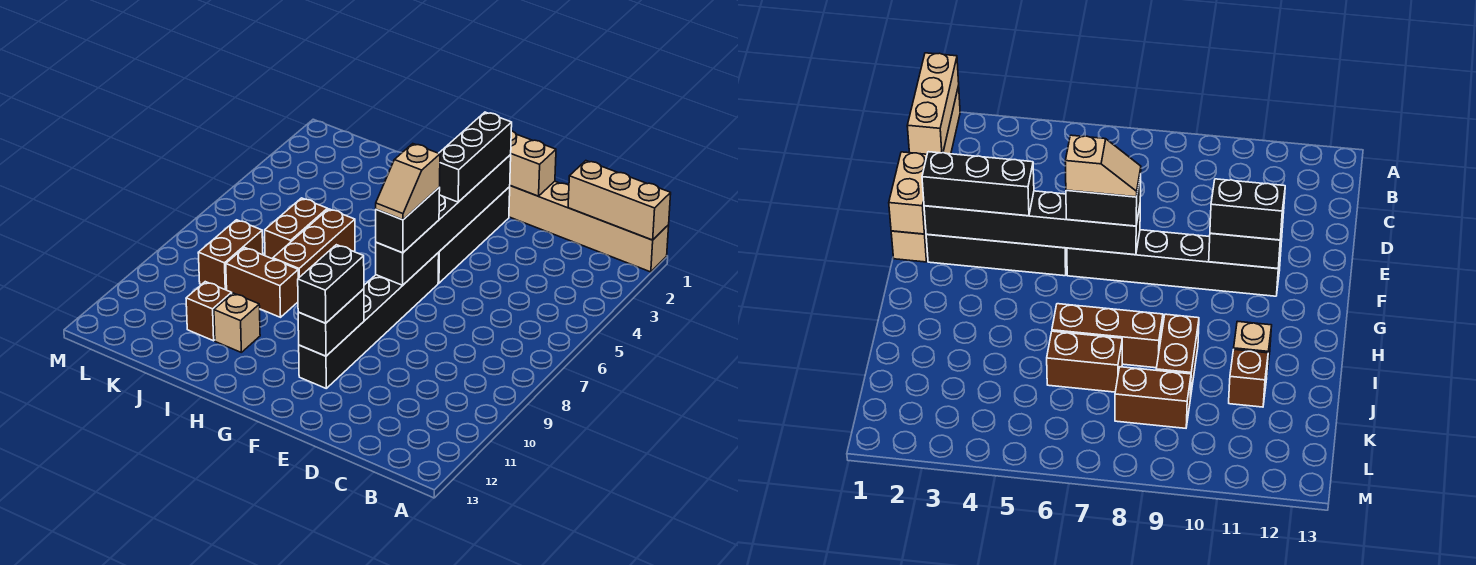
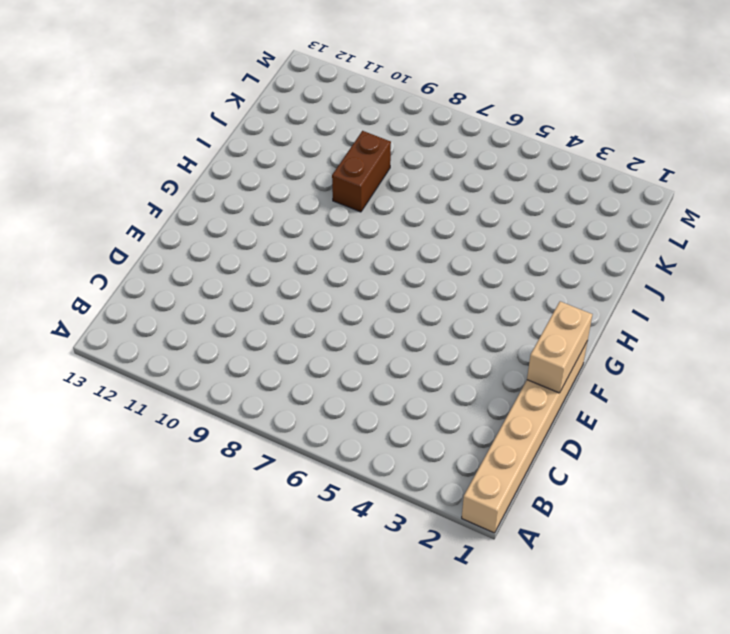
none -> black 1x4 brick [438,187,510,283]
none -> black 1x6 brick [299,253,439,388]
none -> brown 1x3 brick [273,209,355,278]

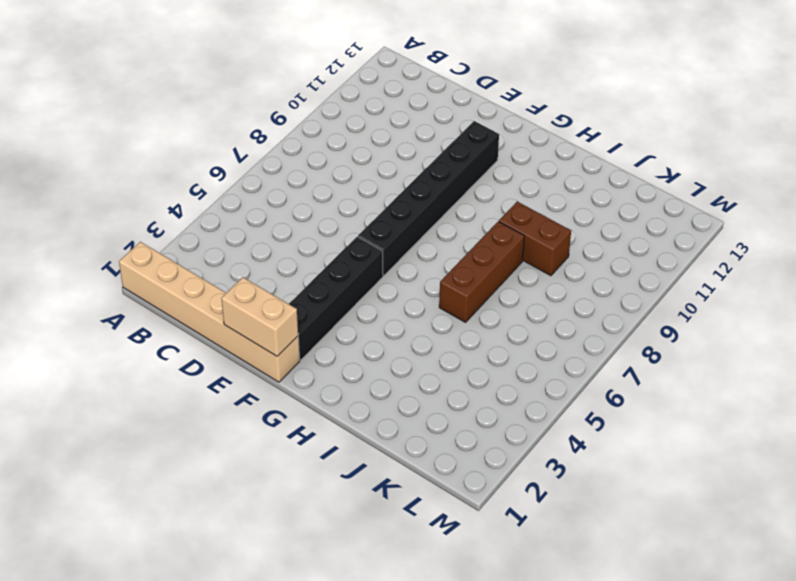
none -> tan 1x1 brick [214,293,260,352]
none -> brown 1x2 brick [265,198,327,259]
none -> brown 1x1 brick [186,282,232,341]

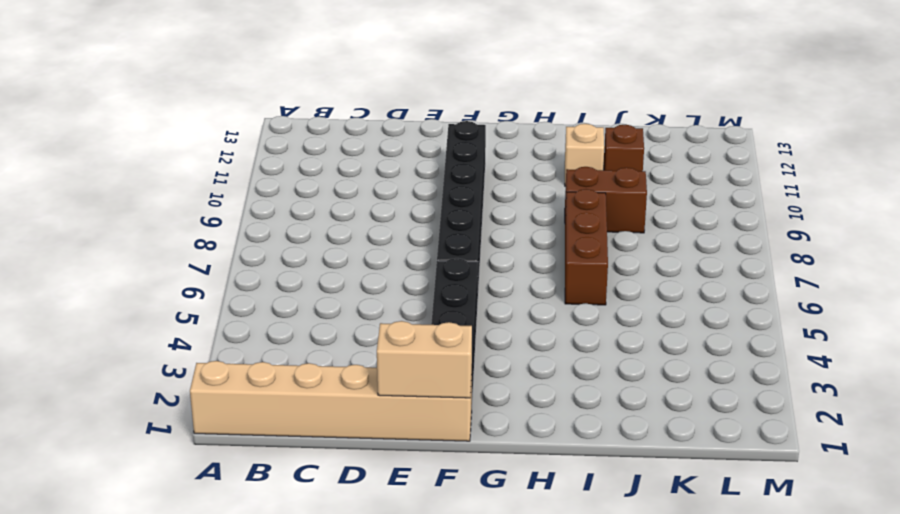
none -> brown 1x2 brick [265,198,327,259]
none -> brown 1x2 brick [198,220,263,290]
none -> tan 1x3 brick [568,161,671,240]

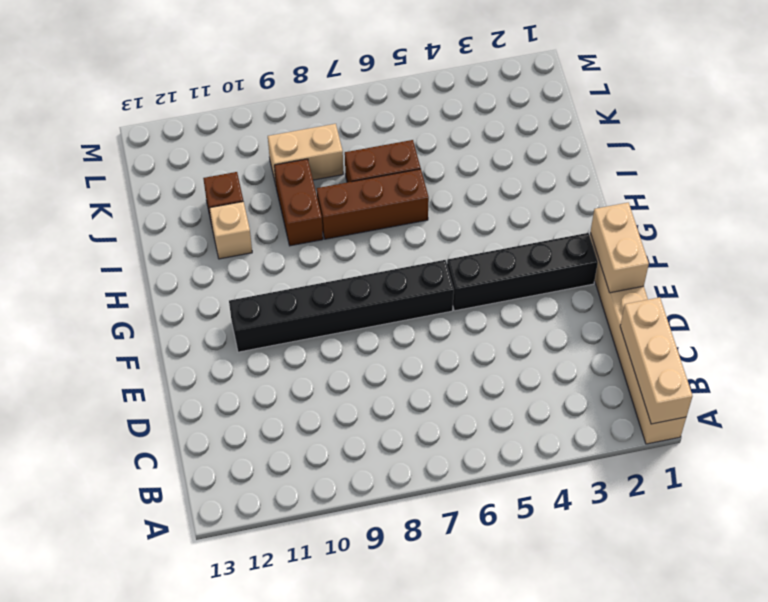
tan 1x2 brick [268,124,343,185] -> brown 1x2 brick [198,220,263,290]
none -> black 1x6 brick [376,155,511,285]
none -> black 1x2 brick [298,289,364,356]
none -> black 1x3 brick [439,112,512,202]

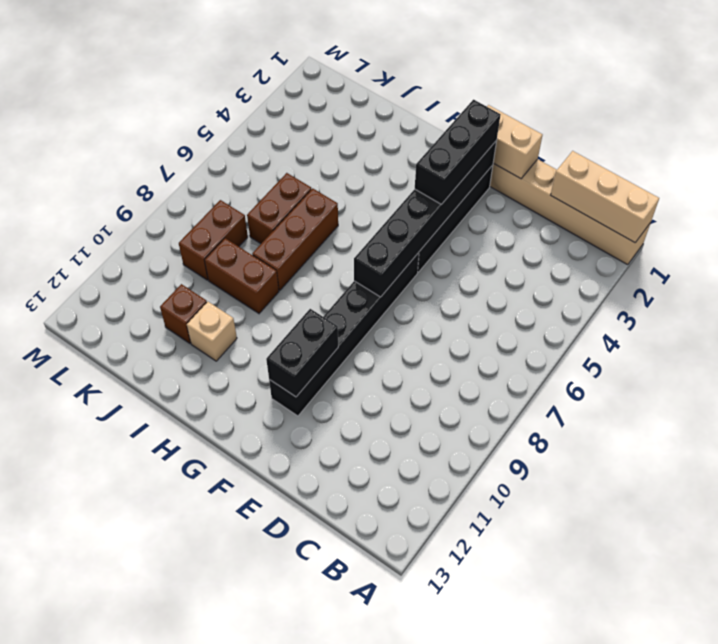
none -> black 1x2 brick [376,188,440,253]
none -> black 1x2 brick [298,245,364,323]
none -> tan 1x2 slope [376,144,440,220]

